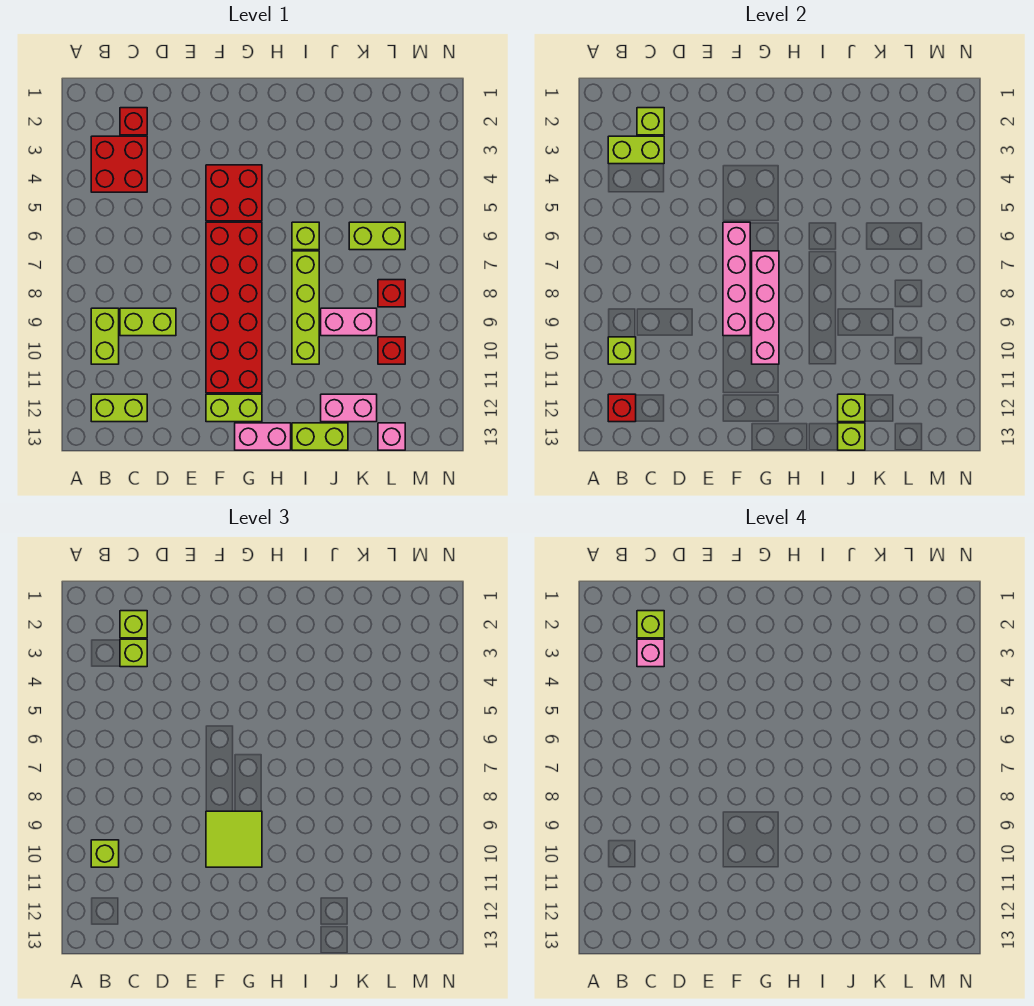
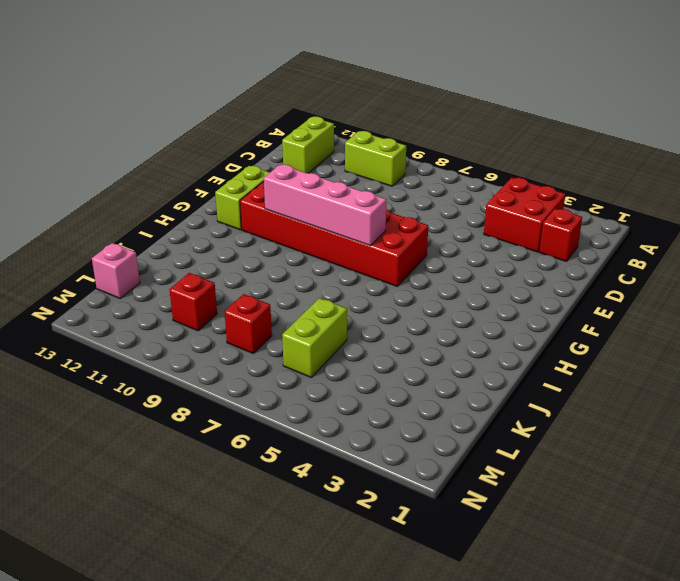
none -> lime 1x2 brick [120,308,176,336]
none -> red 2x2 brick [206,165,262,221]
none -> pink 1x2 brick [235,423,291,450]
none -> lime 1x1 brick [292,222,319,250]

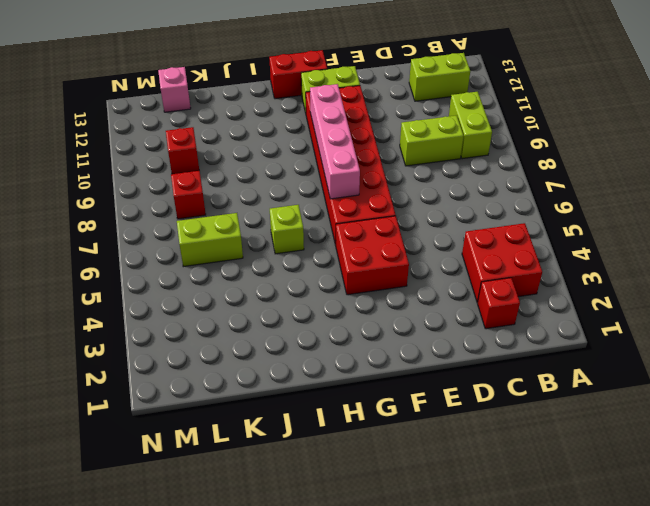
red 1x2 brick [269,50,327,99] -> pink 1x2 brick [235,423,291,450]
none -> lime 1x4 brick [292,251,319,364]
none -> lime 1x2 brick [292,423,348,450]
none -> pink 1x2 brick [321,308,377,336]
none -> pink 1x2 brick [321,394,377,422]

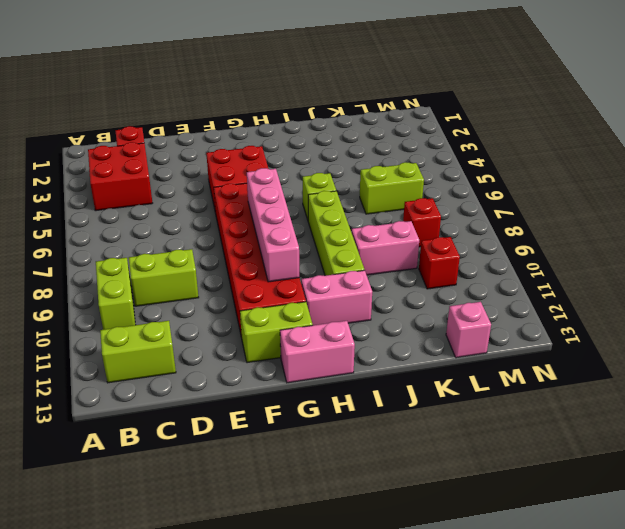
pink 1x2 brick [301,270,372,325] -> pink 1x2 brick moved to [321,394,377,422]
none -> lime 1x2 brick [292,423,348,450]
none -> lime 1x2 brick [608,136,664,164]
none -> lime 1x1 brick [608,337,636,364]
none -> red 1x1 brick [608,394,636,422]

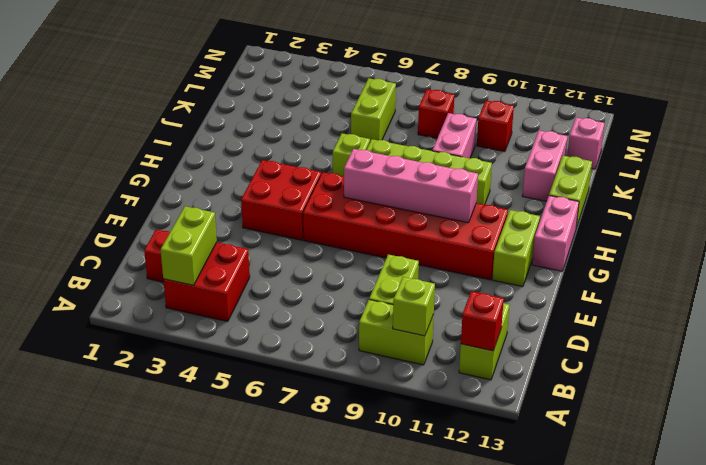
none -> lime 1x1 brick [637,108,664,135]
none -> pink 1x4 brick [723,222,750,336]
none -> lime 1x1 brick [838,394,865,422]
none -> lime 1x1 brick [838,423,865,450]

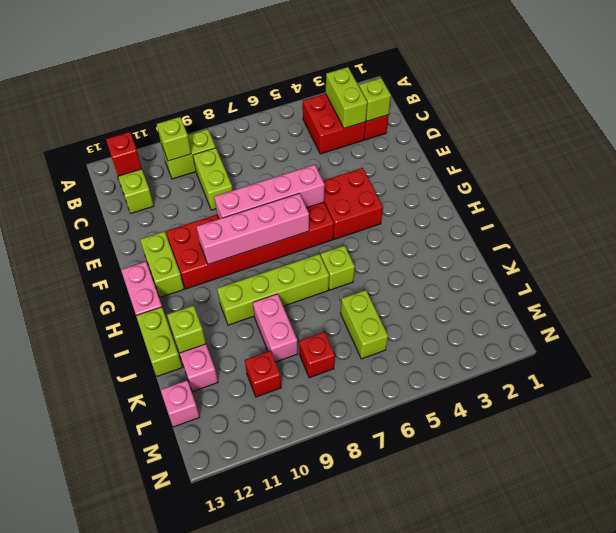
none -> lime 1x1 brick [838,423,865,450]
none -> lime 1x1 brick [91,840,119,867]
none -> lime 1x1 brick [120,611,147,638]
none -> lime 1x1 brick [120,639,147,667]

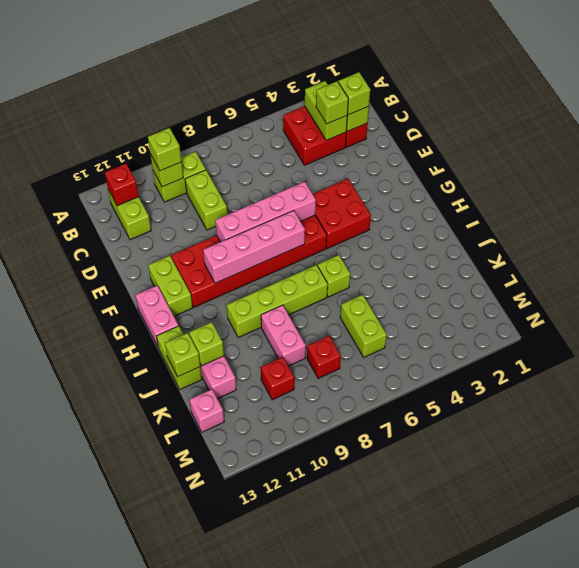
none -> lime 2x2 tile [206,811,262,867]
none -> lime 1x1 brick [637,611,664,638]
none -> pink 1x1 brick [637,639,664,667]

